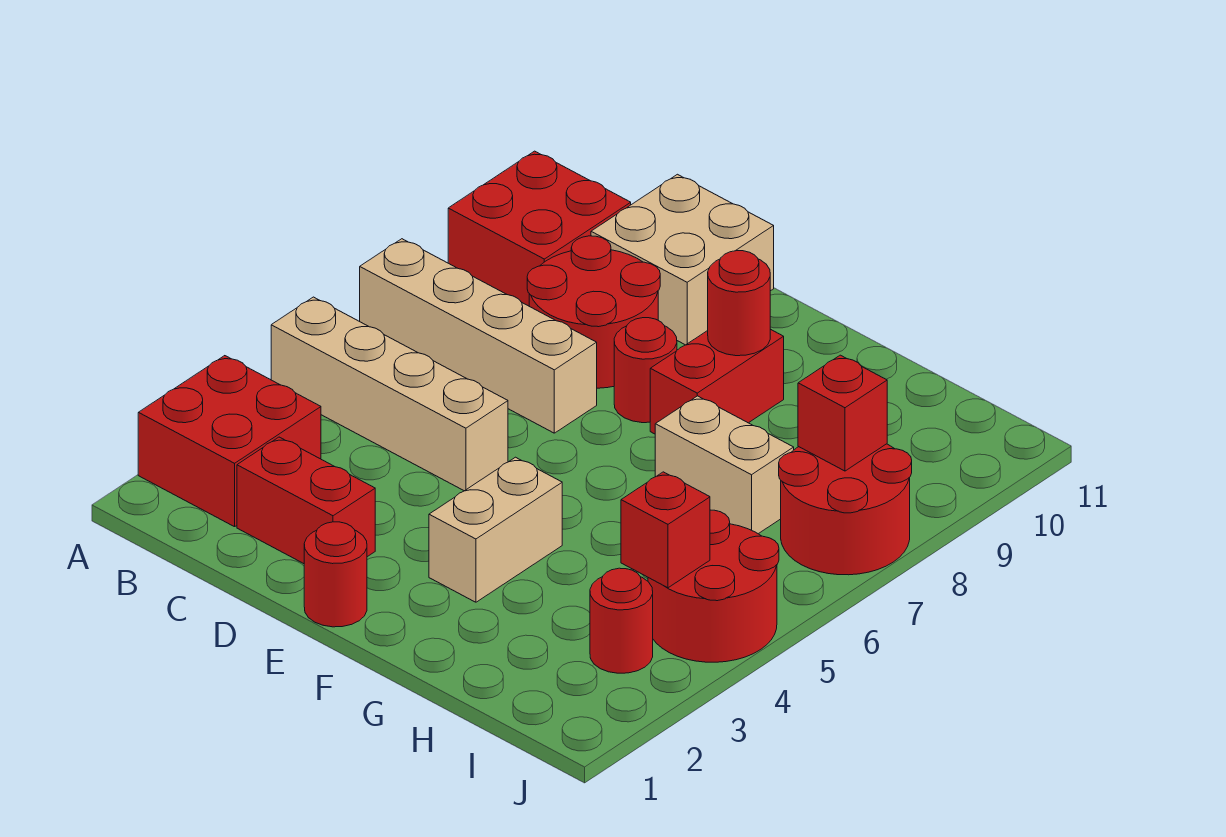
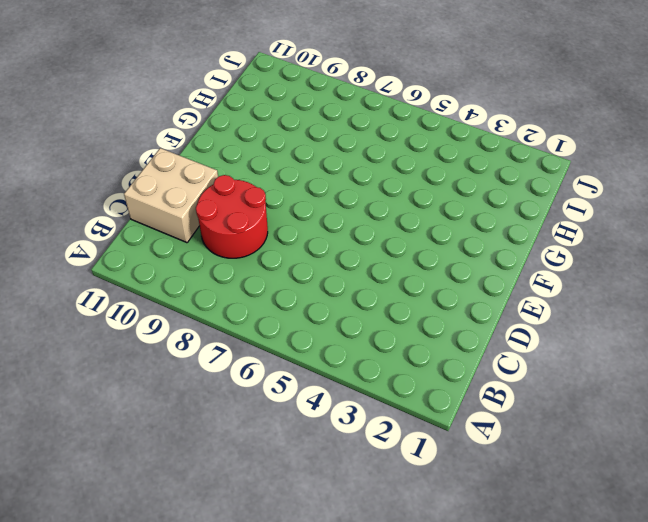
none -> red 2x2 brick [138,356,321,527]
none -> tan 1x4 brick [271,297,508,491]
none -> tan 1x4 brick [360,239,597,433]

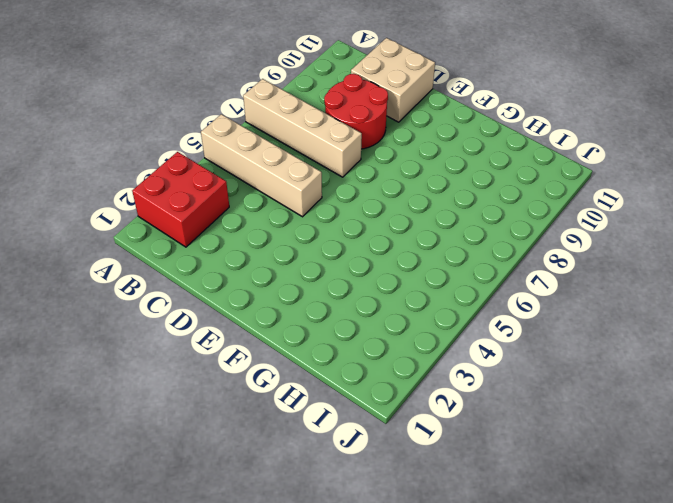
none -> red 2x2 brick [448,151,631,306]
none -> red 1x2 brick [237,437,375,564]
none -> red 1x1 round brick [304,522,367,627]

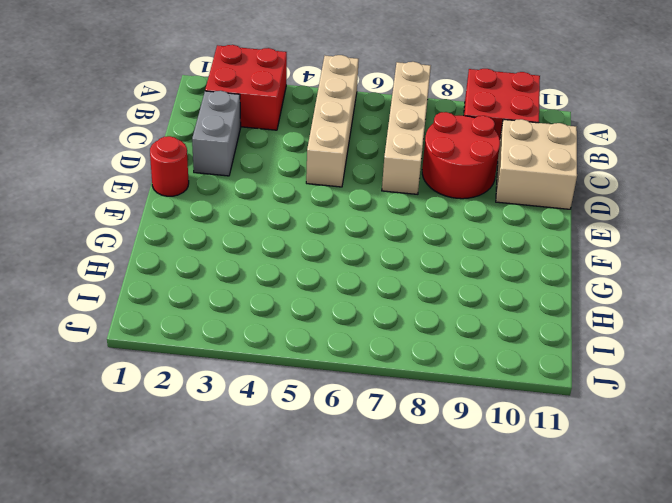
grey 1x2 brick [192,91,241,176] -> red 1x2 brick [237,437,375,564]
none -> red 1x1 round brick [614,318,677,423]
none -> tan 1x2 brick [429,457,562,602]
none -> red 1x2 brick [650,329,784,434]

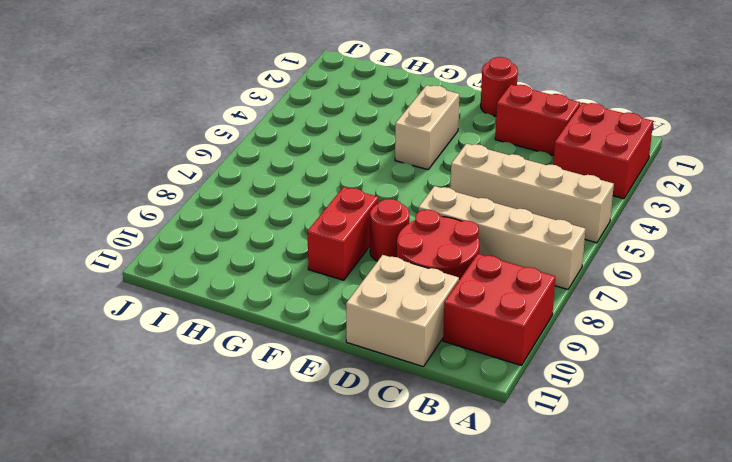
none -> tan 1x2 brick [655,396,794,534]
none -> red 1x1 round brick [590,568,653,673]
none -> red 2x2 round brick [648,510,779,662]

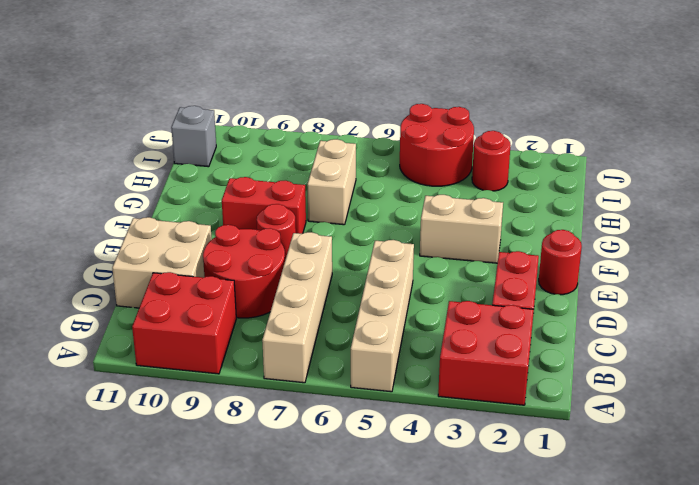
grey 1x1 brick [171,106,216,167] -> none
none -> red 2x2 round brick [779,444,912,575]
none -> red 1x1 round brick [708,251,770,356]
none -> red 1x1 brick [621,472,710,588]

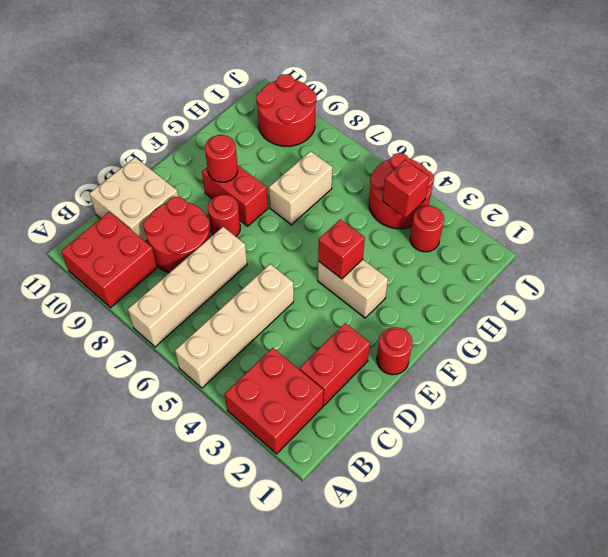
red 1x1 brick [318,219,365,279] -> red 1x1 brick moved to [798,355,887,471]
red 2x2 round brick [256,74,316,146] -> red 2x2 round brick moved to [779,444,912,575]

